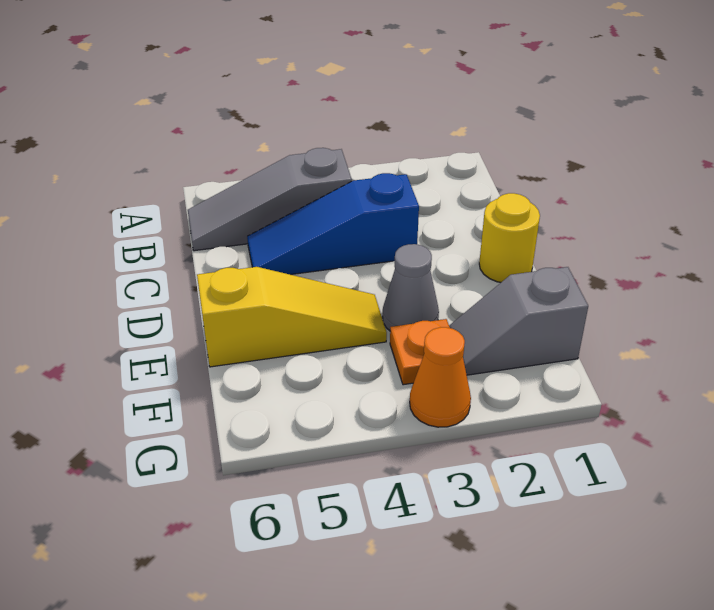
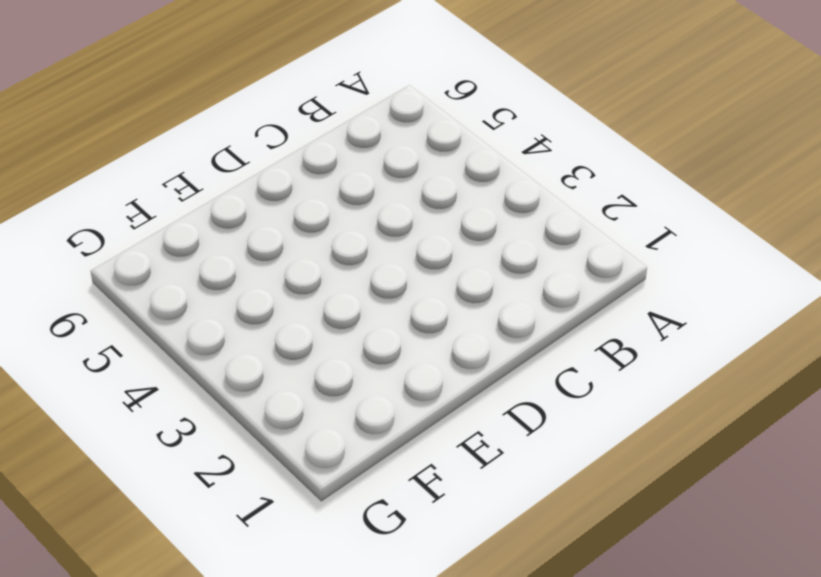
none -> grey 1x3 slope [188,148,352,251]
none -> blue 1x3 slope [247,173,419,275]

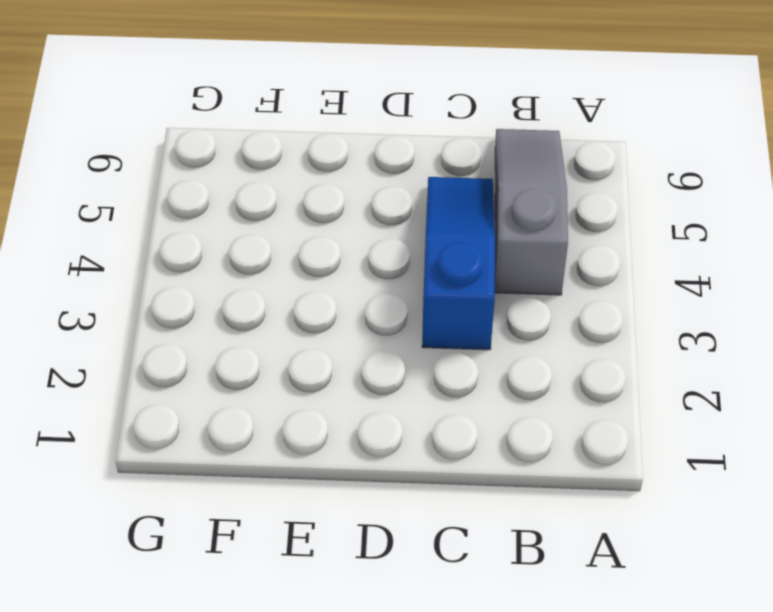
none -> yellow 1x1 round brick [479,193,540,282]
none -> grey 1x1 cone [383,244,439,331]

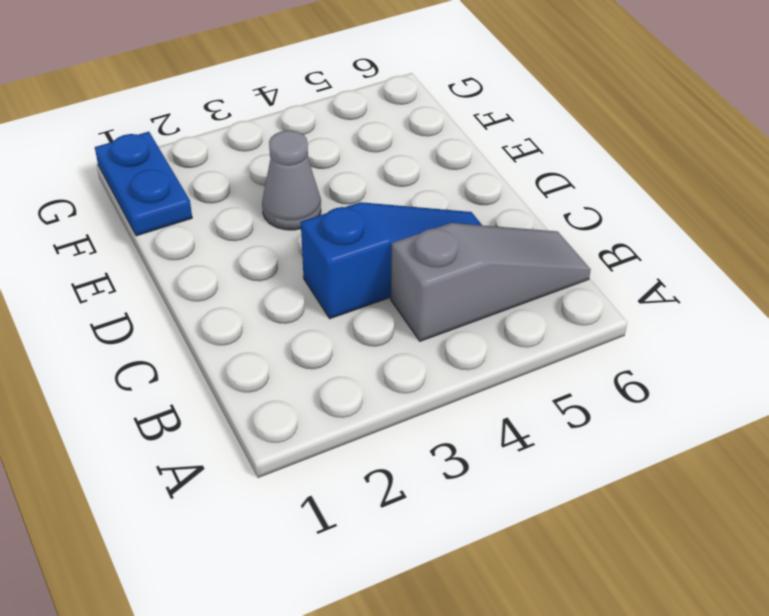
blue 1x2 plate [95,132,192,236] -> grey 1x2 slope [449,267,588,375]
none -> yellow 1x1 round brick [479,193,540,282]
none -> yellow 1x3 slope [197,267,387,367]

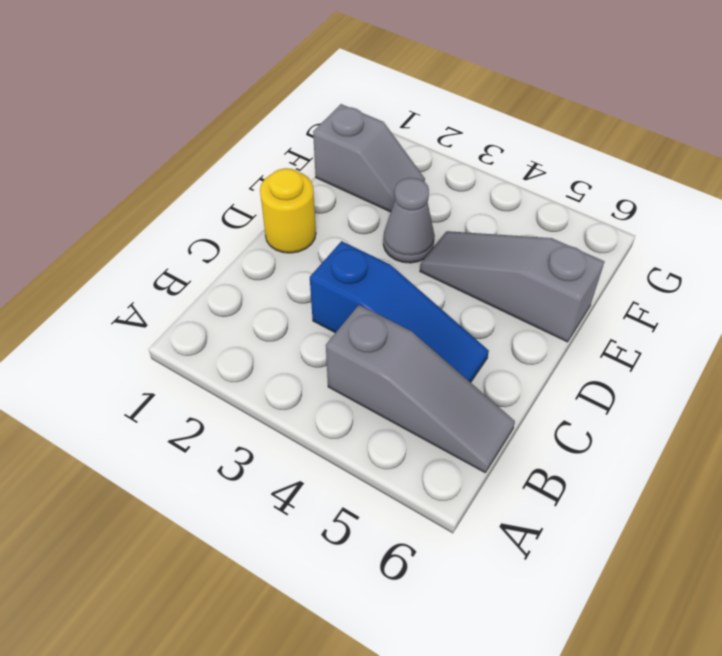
grey 1x3 slope [420,231,605,342] -> yellow 1x3 slope [197,267,387,367]
none -> orange 1x1 plate [390,319,450,385]
none -> orange 1x1 cone [410,327,471,427]

